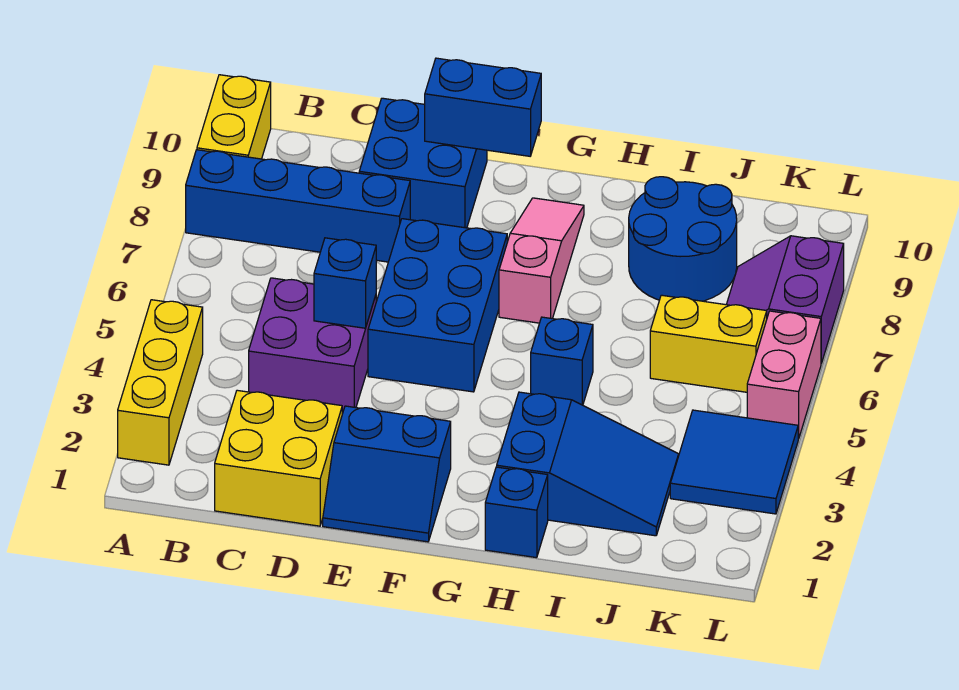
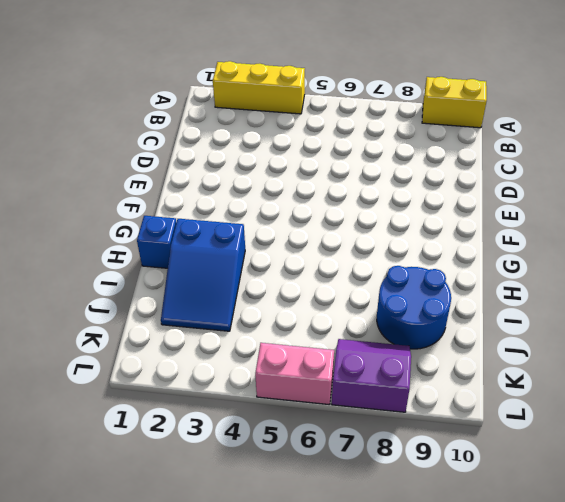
none -> blue 1x4 brick [186,150,410,262]
none -> yellow 2x2 brick [215,390,342,526]
none -> purple 2x2 brick [249,278,376,412]

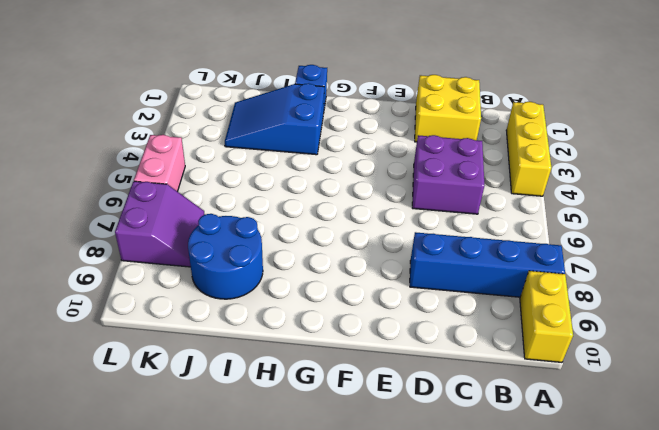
none -> blue 2x2 brick [359,98,487,228]
none -> blue 2x2 slope [323,406,451,542]
none -> blue 2x3 brick [368,219,507,392]

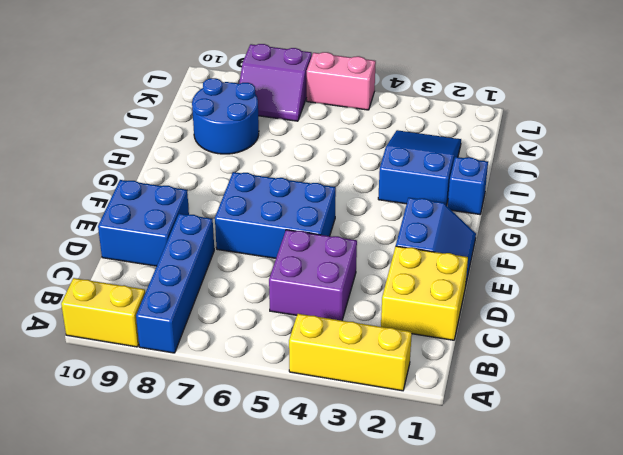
none -> pink 1x3 slope [499,198,584,323]
none -> blue 1x1 brick [531,317,593,405]
none -> yellow 1x2 brick [650,295,767,392]

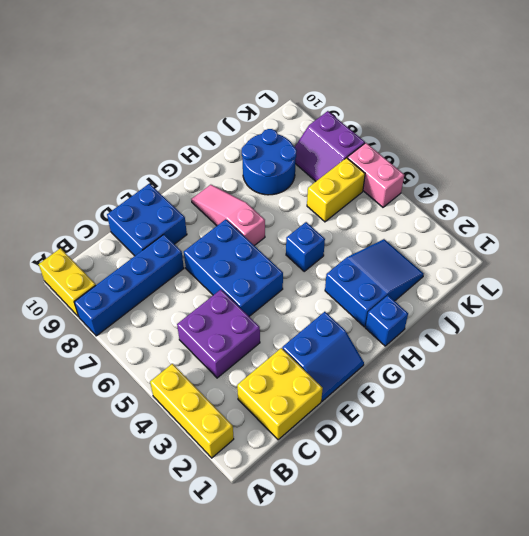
none -> blue 2x2 tile [670,410,798,514]
none -> blue 1x1 brick [314,238,376,328]
none -> blue 1x2 brick [425,58,541,156]

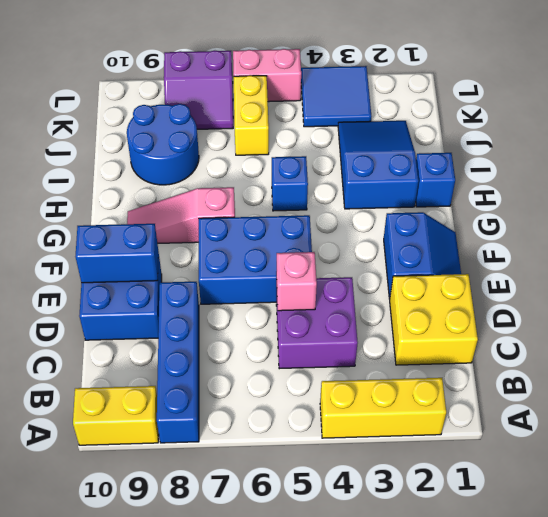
pink 1x1 brick [276,252,317,311] -> blue 1x1 brick [314,238,376,328]
blue 1x2 brick [76,224,158,283] -> blue 1x2 brick turned to [425,58,541,156]

